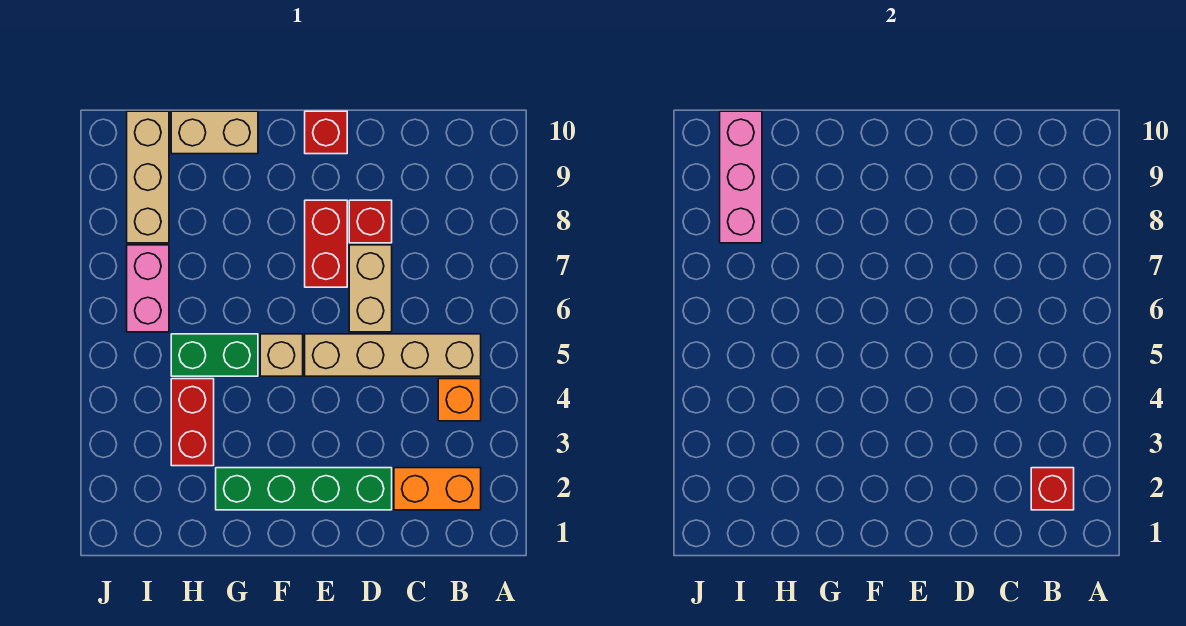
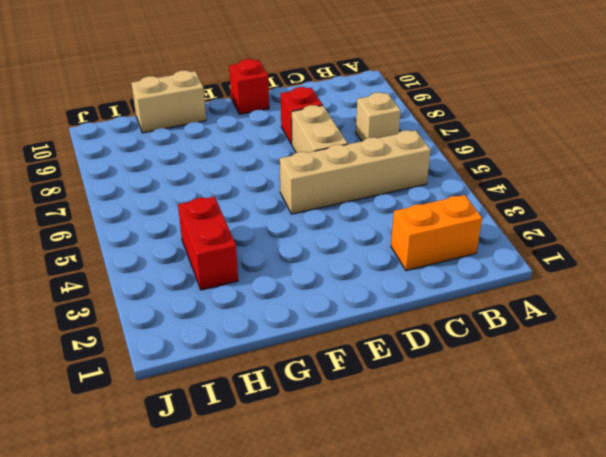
tan 1x1 brick [356,93,401,141] -> tan 1x1 brick moved to [260,334,303,376]
none -> orange 1x1 brick [438,379,481,421]
none -> green 1x4 brick [216,468,392,510]
none -> red 1x2 brick [305,200,347,287]

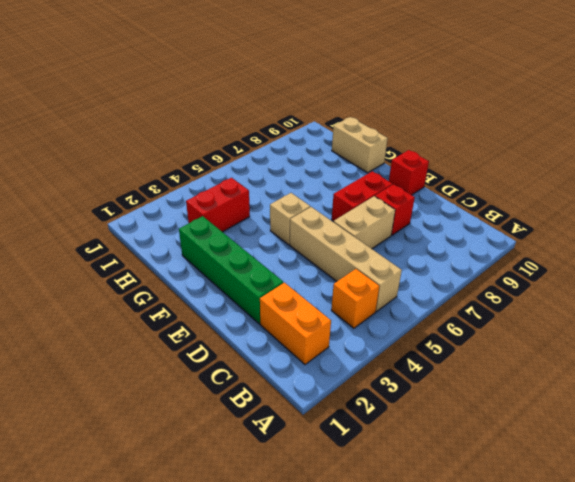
none -> green 1x2 brick [171,334,258,376]
none -> pink 1x2 brick [127,245,169,332]
none -> tan 1x3 brick [127,111,169,243]

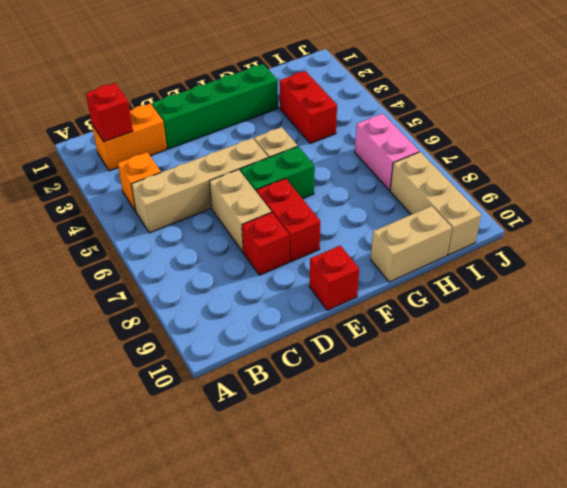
green 1x2 brick [240,146,315,199] -> green 1x2 brick moved to [171,334,258,376]
none -> pink 1x3 brick [720,111,762,243]

